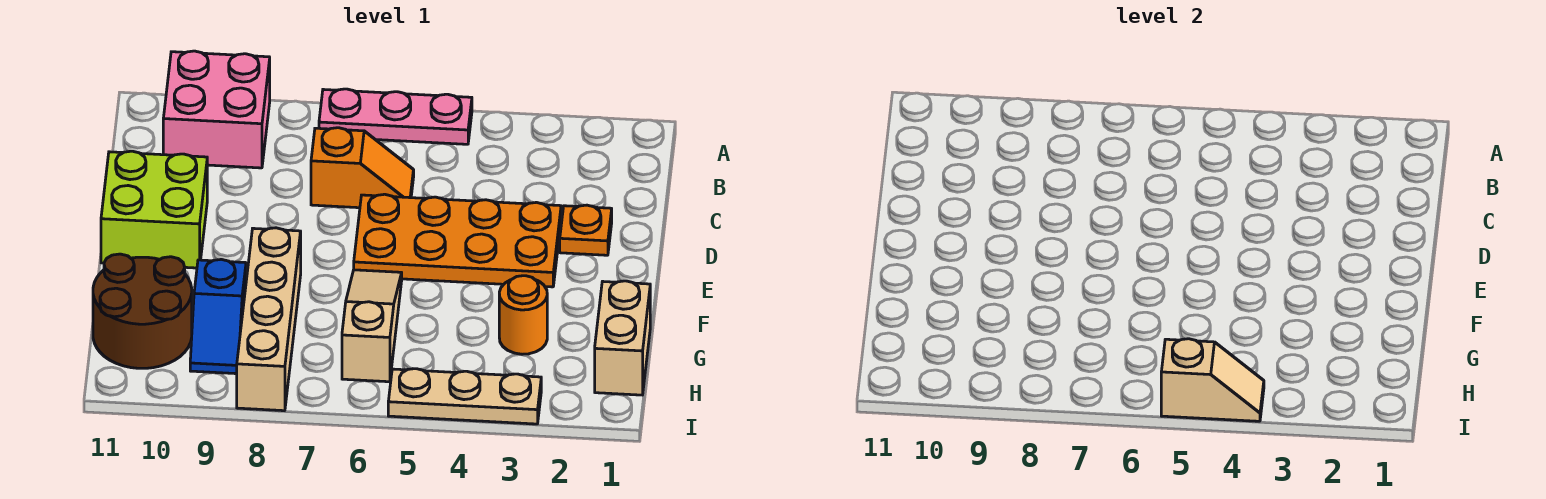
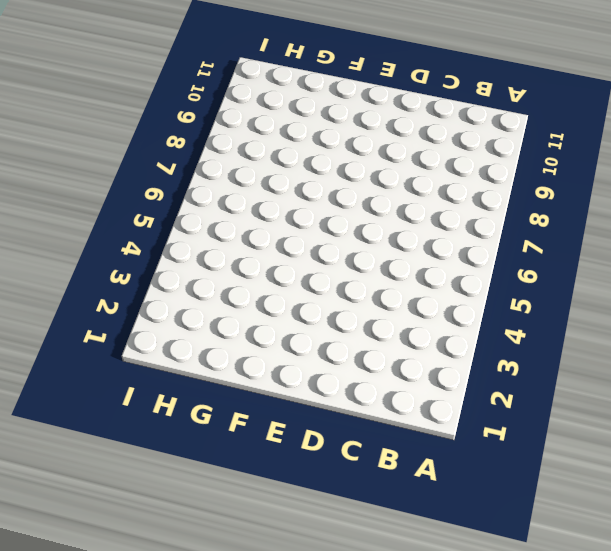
none -> pink 1x3 plate [319,89,472,144]
none -> pink 2x2 brick [163,51,270,168]
none -> orange 1x2 slope [311,128,414,208]

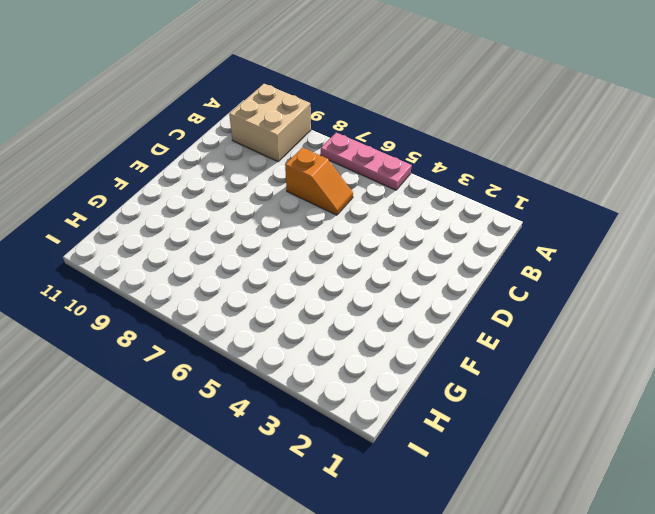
tan 2x2 brick [229,84,311,161] -> pink 2x2 brick [163,51,270,168]
none -> orange 1x1 plate [560,205,612,255]
none -> orange 2x4 plate [354,194,561,287]
none -> lime 2x2 brick [101,151,207,268]

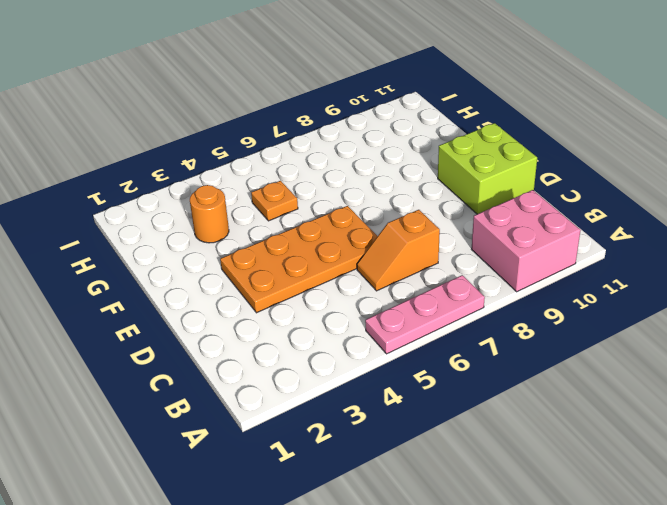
orange 1x1 plate [251,181,298,221] -> orange 1x1 plate moved to [560,205,612,255]
none -> tan 1x3 slope [342,270,402,382]
none -> tan 1x4 brick [237,228,301,411]
none -> tan 1x2 brick [595,281,650,395]

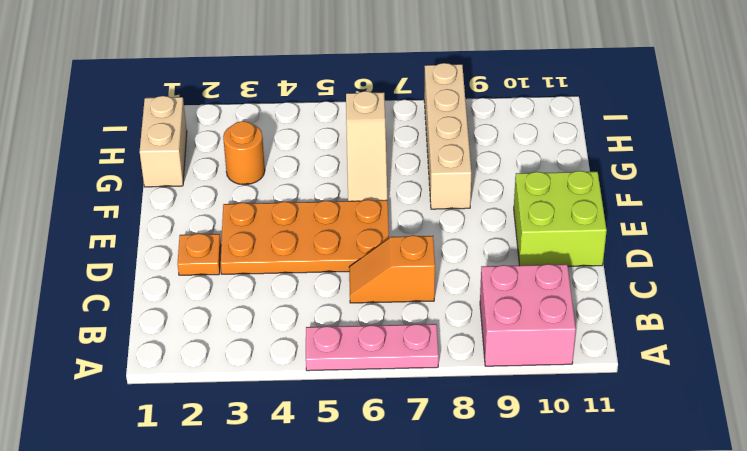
none -> blue 1x2 slope [190,259,246,374]
none -> brown 2x2 round brick [93,254,192,368]
none -> tan 1x3 plate [388,369,541,424]

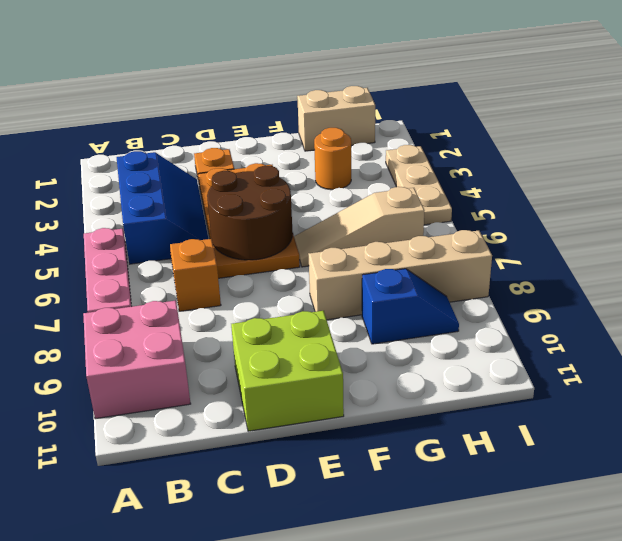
blue 2x3 slope [117,151,208,264] -> none
brown 2x2 round brick [207,166,293,260] -> brown 2x2 round brick moved to [93,254,192,368]
none -> tan 1x2 slope [1161,339,1264,421]

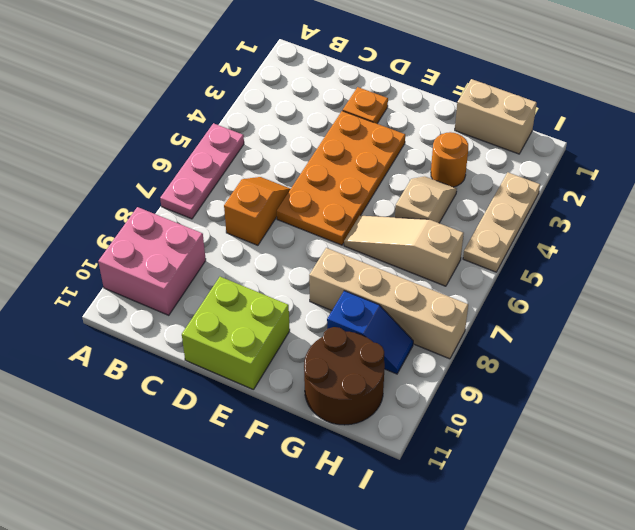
tan 1x2 slope [395,176,457,223] -> tan 1x2 slope moved to [1161,339,1264,421]

